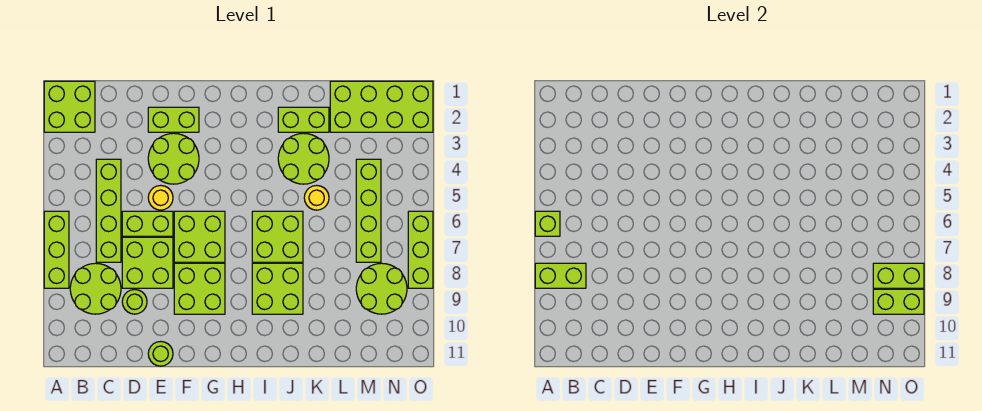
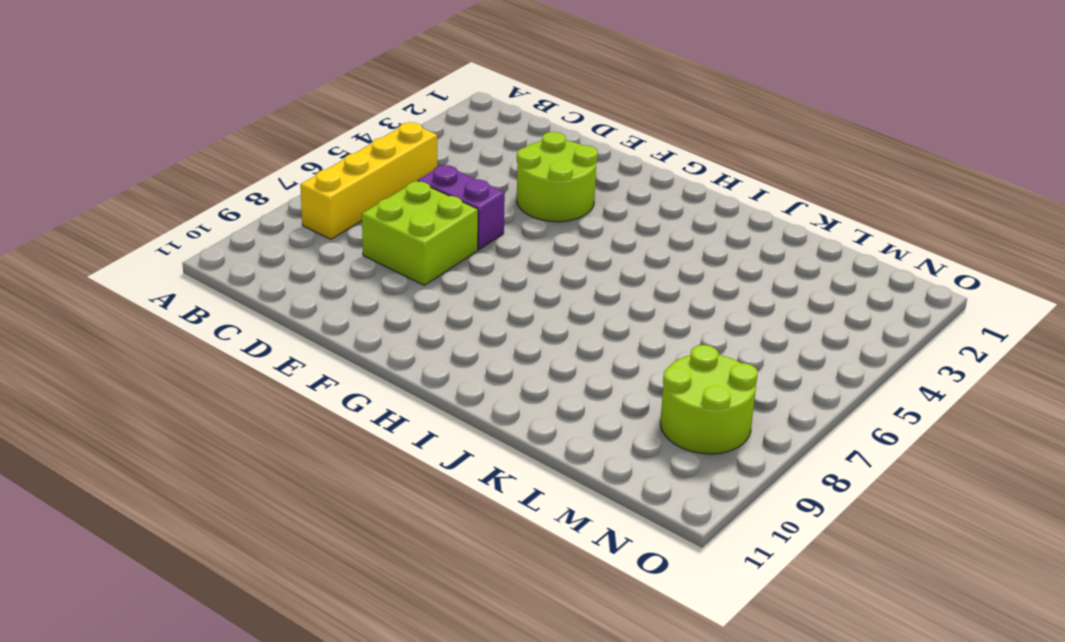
yellow 1x4 brick [300,122,437,239] -> lime 2x2 round brick [70,263,121,314]
purple 1x2 brick [418,165,505,250] -> lime 1x2 brick [122,211,173,236]
none -> lime 2x2 brick [44,81,95,132]
none -> lime 1x3 brick [44,211,69,288]
none -> lime 1x4 brick [96,159,121,262]

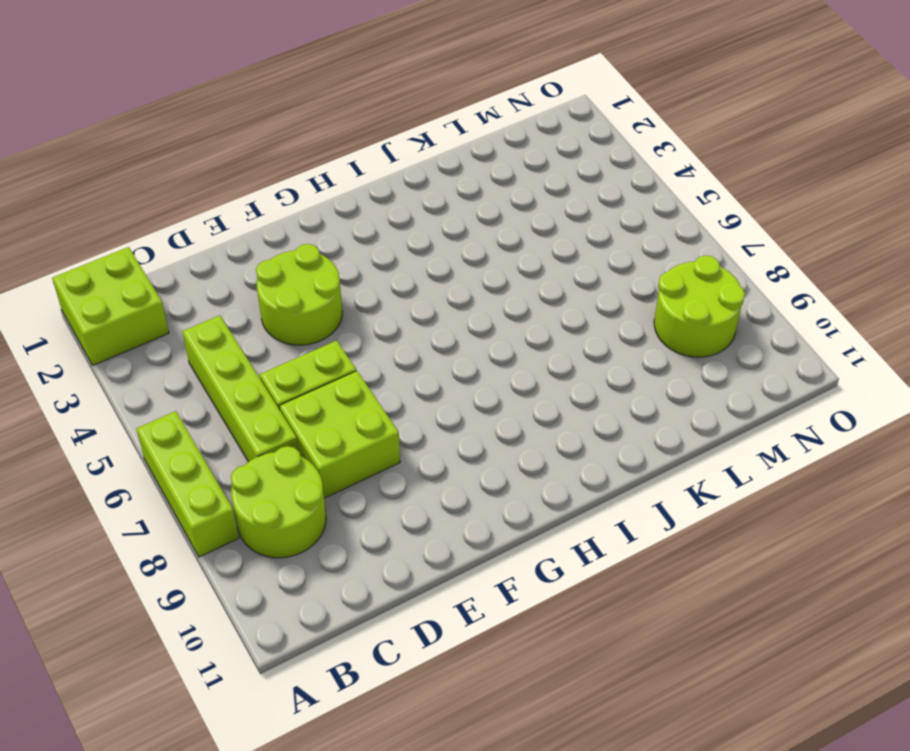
none -> lime 1x1 round brick [122,289,147,314]
none -> lime 1x2 brick [148,107,199,132]
none -> yellow 1x1 round brick [148,185,173,210]

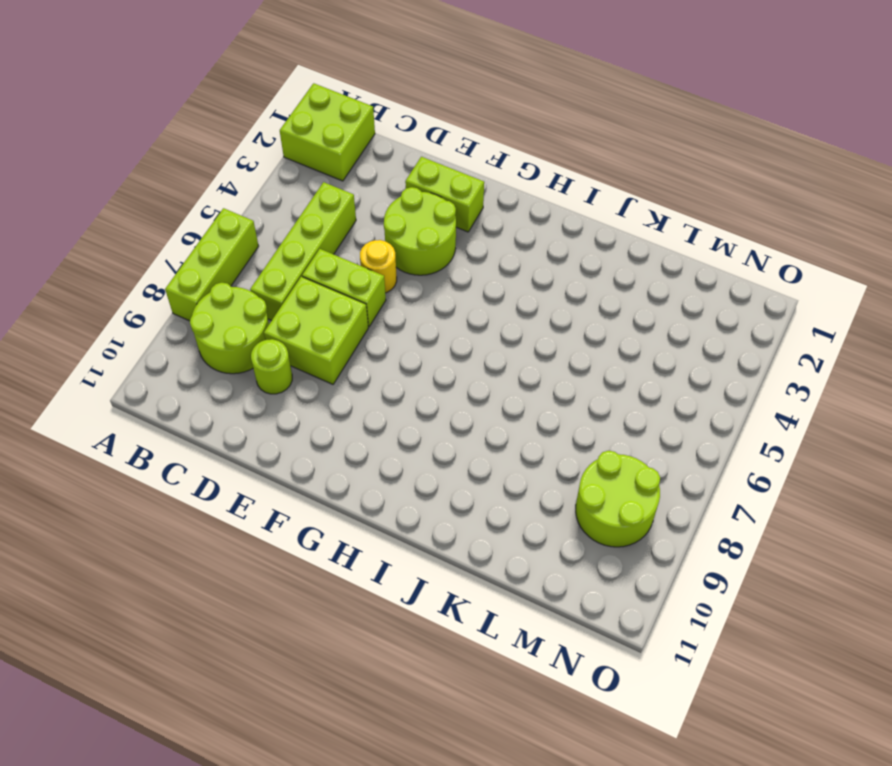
none -> lime 1x1 round brick [148,341,173,366]
none -> lime 2x2 brick [174,211,225,262]
none -> lime 2x2 brick [174,263,225,314]

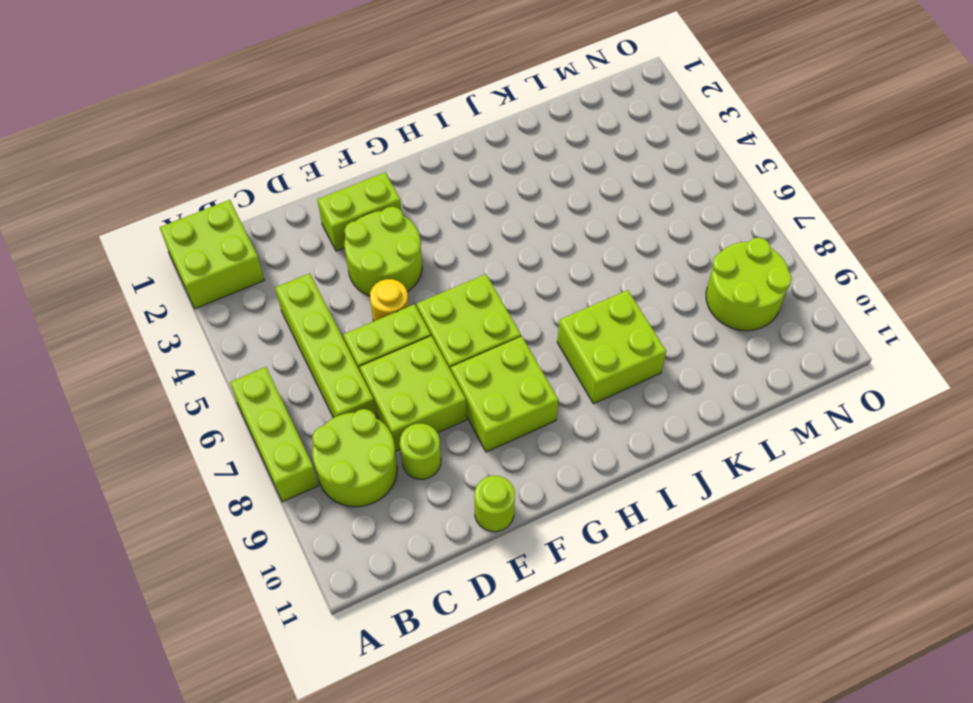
none -> lime 2x2 brick [252,211,303,262]
none -> lime 1x2 brick [278,107,329,132]
none -> lime 2x2 round brick [278,133,329,184]

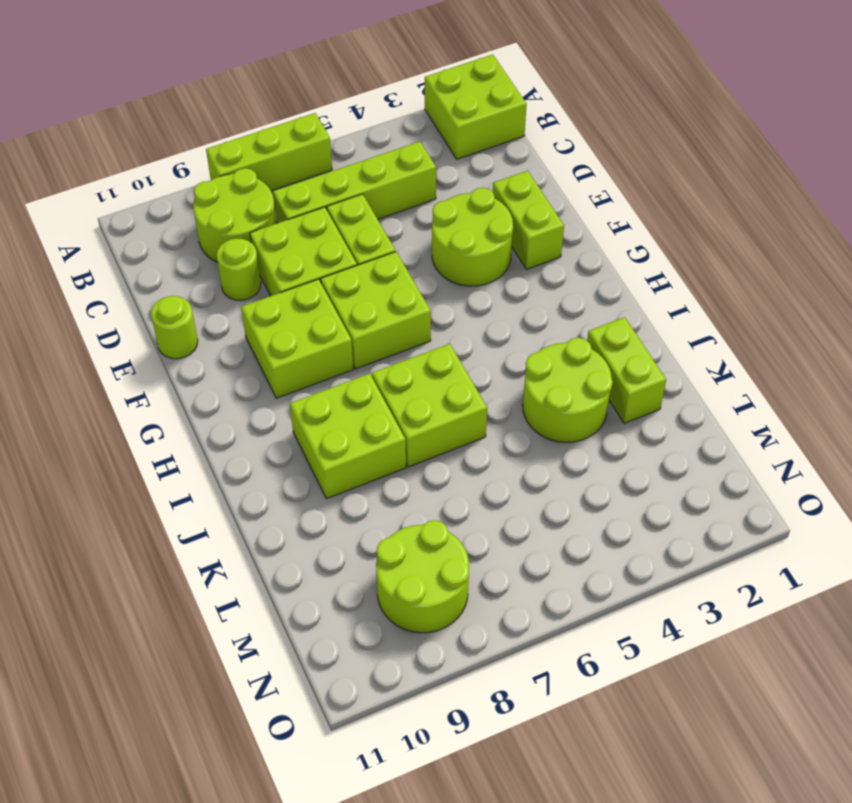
none -> yellow 1x1 round brick [148,185,173,210]
none -> yellow 1x1 round brick [304,185,329,210]
none -> lime 2x4 brick [330,81,433,132]

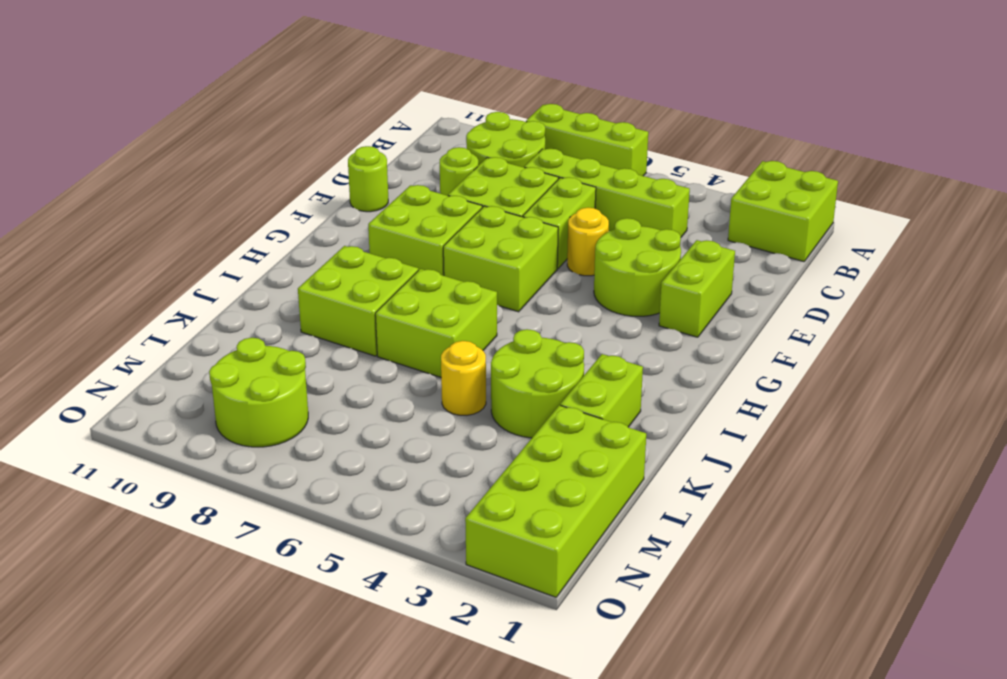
none -> lime 1x4 brick [356,159,381,262]
none -> lime 1x3 brick [408,211,433,288]
none -> lime 1x1 brick [535,211,560,236]

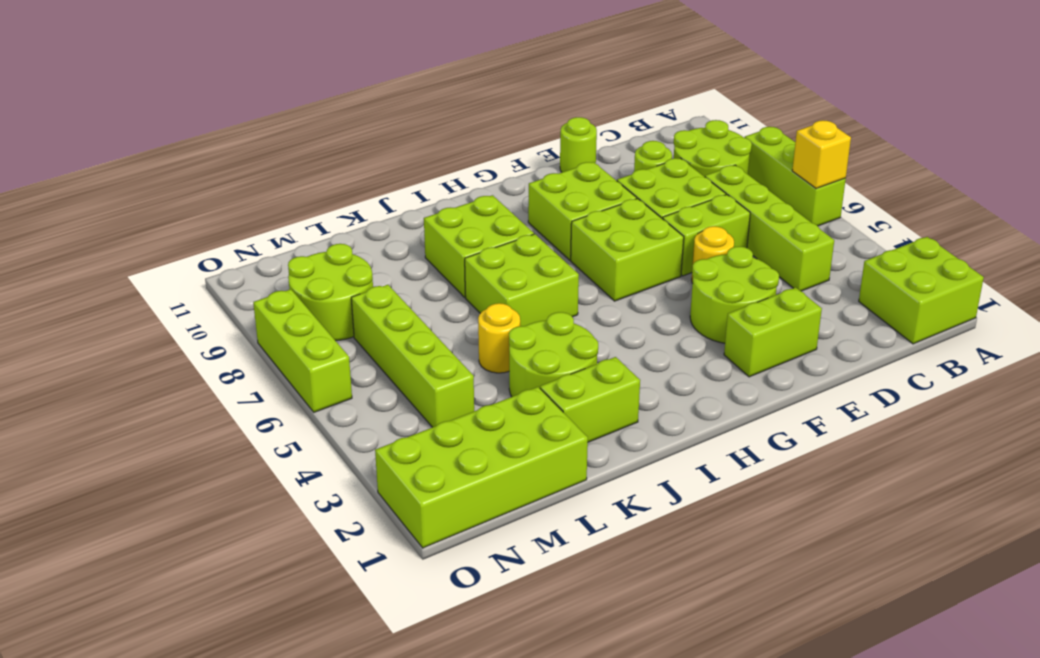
yellow 1x1 brick [792,120,851,189] -> lime 1x1 brick [535,211,560,236]
none -> lime 1x2 brick [535,263,586,288]
none -> lime 1x2 brick [873,263,924,288]
none -> lime 1x2 brick [873,289,924,314]

